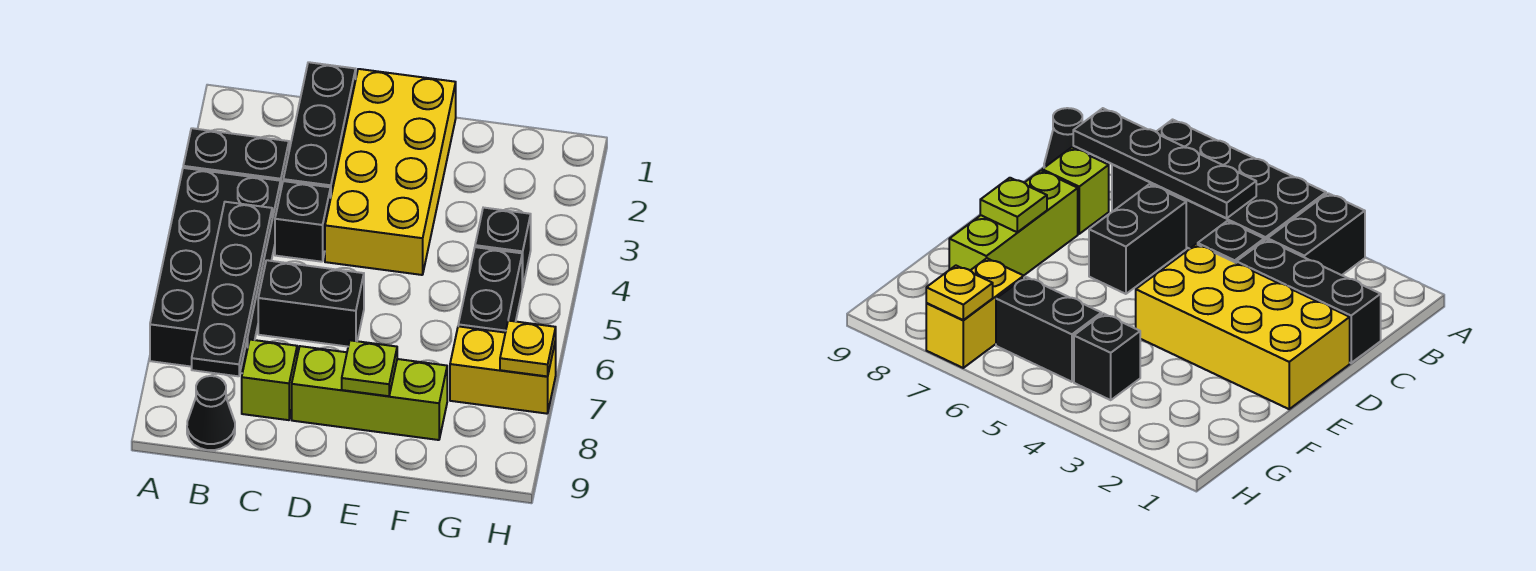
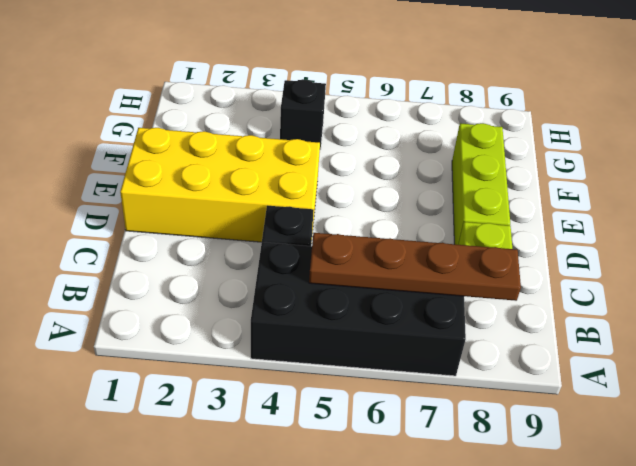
brown 1x4 plate [309,233,521,301] -> black 1x4 plate [192,202,272,376]
none -> black 1x2 brick [183,128,289,188]
none -> black 1x1 cone [187,376,235,450]
none -> black 1x3 brick [283,62,356,195]

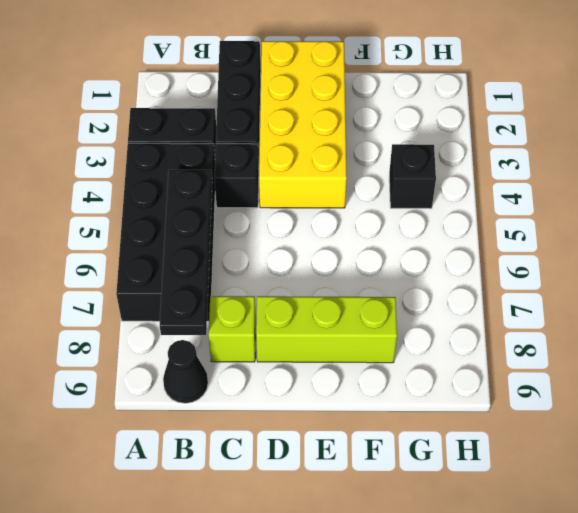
none -> black 1x2 brick [258,260,364,347]
none -> black 1x2 brick [458,247,522,333]
none -> yellow 1x2 brick [450,326,556,414]

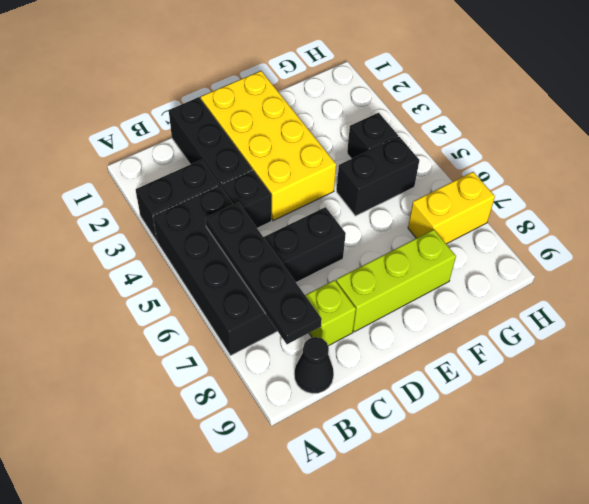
black 1x2 brick [336,137,419,216] -> black 1x2 brick turned to [458,247,522,333]
none -> lime 1x1 plate [342,340,397,396]
none -> yellow 1x1 plate [500,321,556,376]

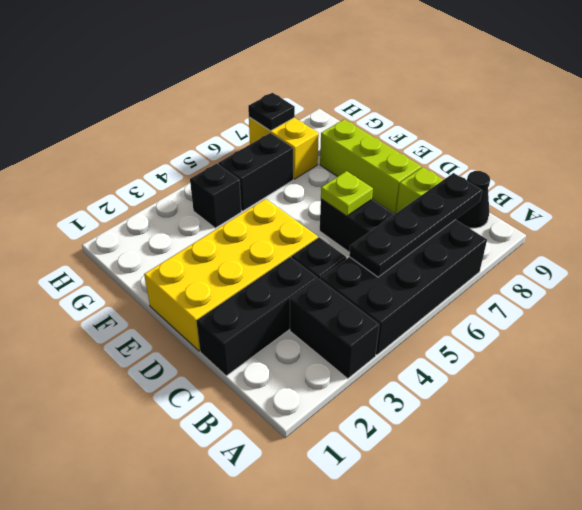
lime 1x1 plate [321,171,373,216] -> lime 1x1 plate moved to [342,340,397,396]
black 1x1 plate [248,93,295,131] -> yellow 1x1 plate [500,321,556,376]

